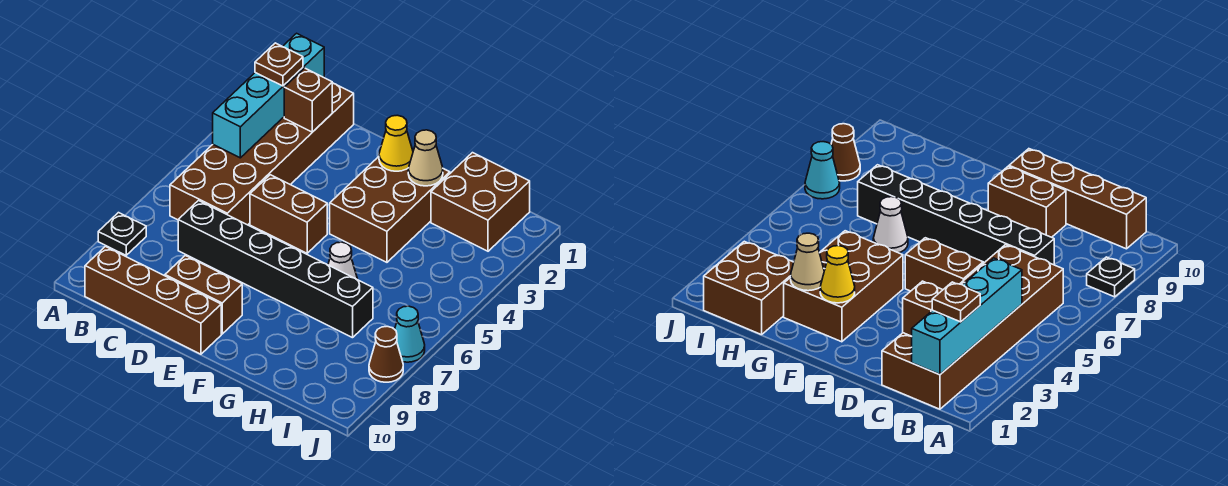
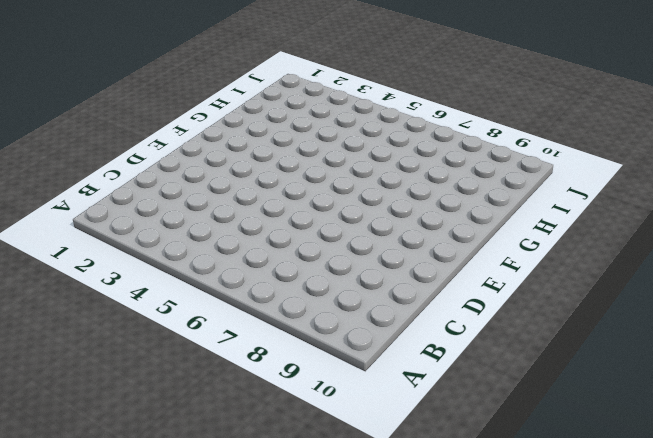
none -> black 1x1 plate [98,213,146,255]
none -> brown 2x6 brick [170,83,354,225]
none -> brown 1x4 brick [85,247,221,354]

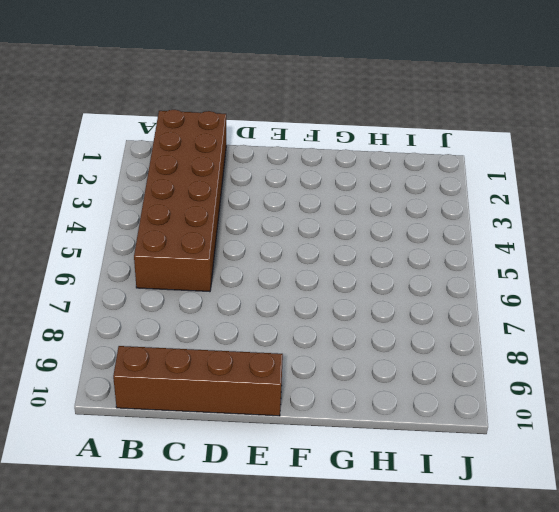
none -> black 1x1 plate [98,213,146,255]
none -> black 1x6 brick [178,201,373,338]
none -> brown 1x2 brick [250,175,327,253]

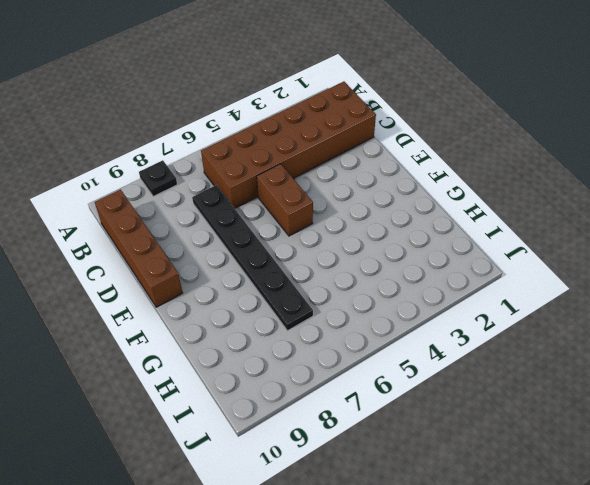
black 1x6 plate [192,185,313,331] -> black 1x6 brick [178,201,373,338]
none -> brown 1x2 brick [165,256,242,334]
none -> brown 2x3 brick [330,157,450,262]
none -> white 1x1 cone [328,242,357,279]

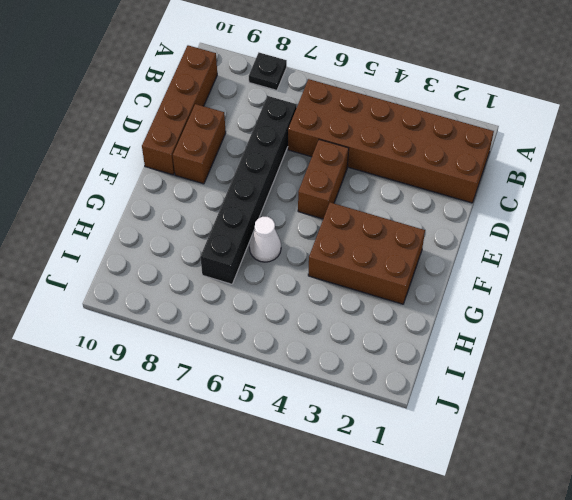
none -> brown 2x2 brick [431,153,530,251]
none -> cyan 1x1 cone [395,306,425,362]
none -> brown 1x1 cone [369,326,403,382]

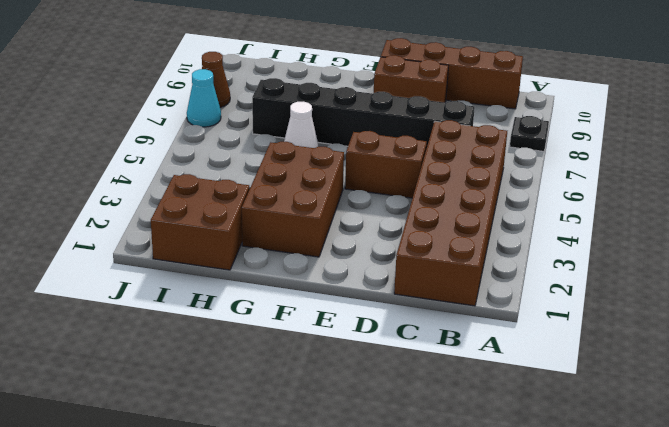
none -> cyan 1x4 brick [213,33,324,158]
none -> brown 1x1 brick [284,68,332,132]
none -> yellow 1x1 cone [379,115,413,171]

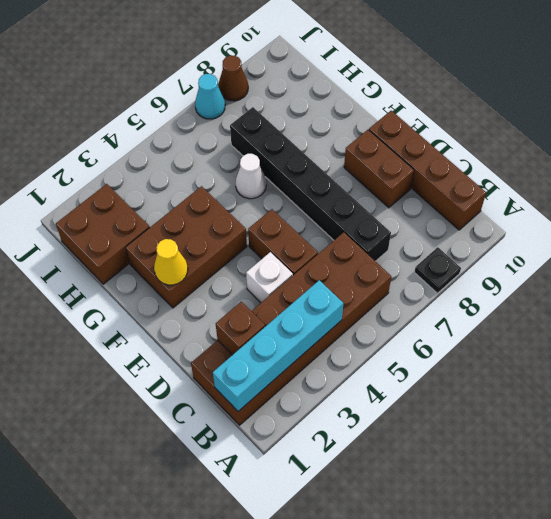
white 1x1 brick [246,252,293,303] -> none
none -> tan 1x1 cone [408,130,443,186]
none -> brown 1x1 plate [255,43,303,86]

